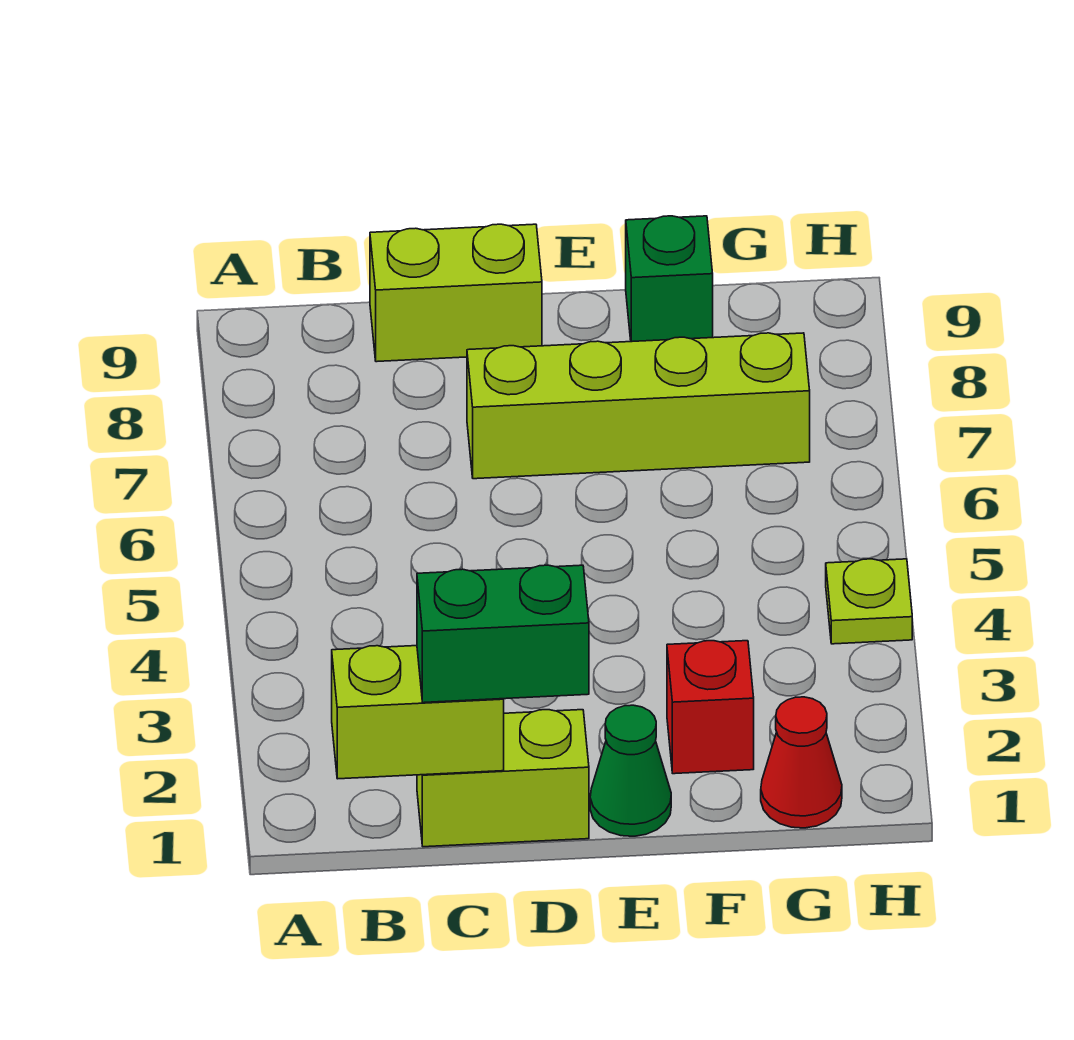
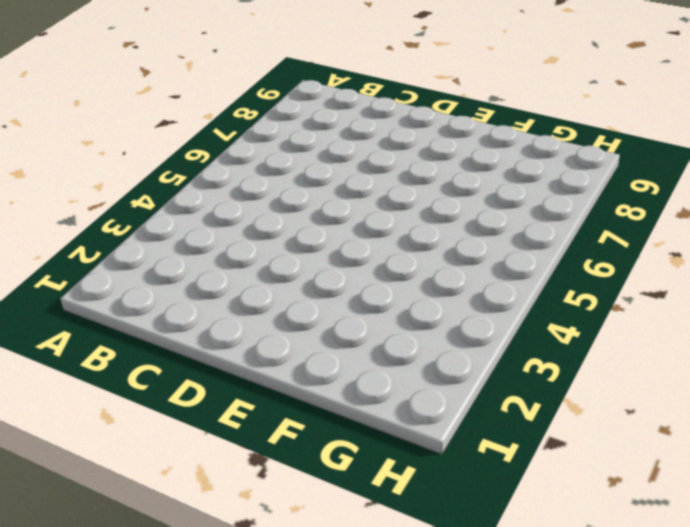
none -> lime 1x2 brick [417,710,589,847]
none -> lime 1x2 brick [370,224,542,362]

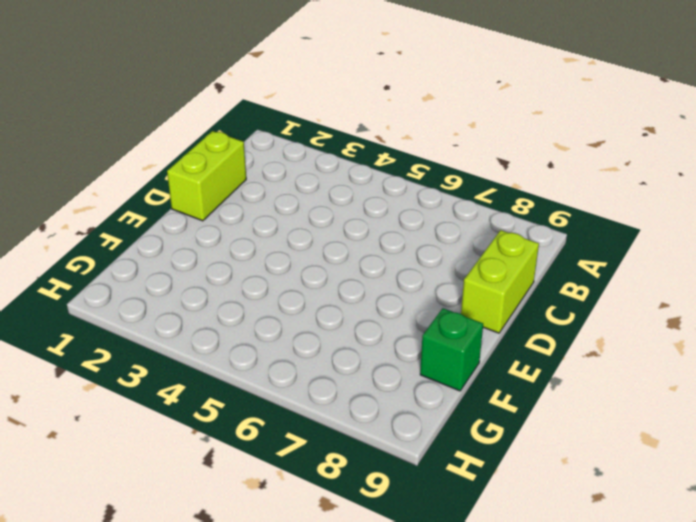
none -> lime 1x4 brick [467,333,810,479]
none -> green 1x1 cone [590,705,671,836]

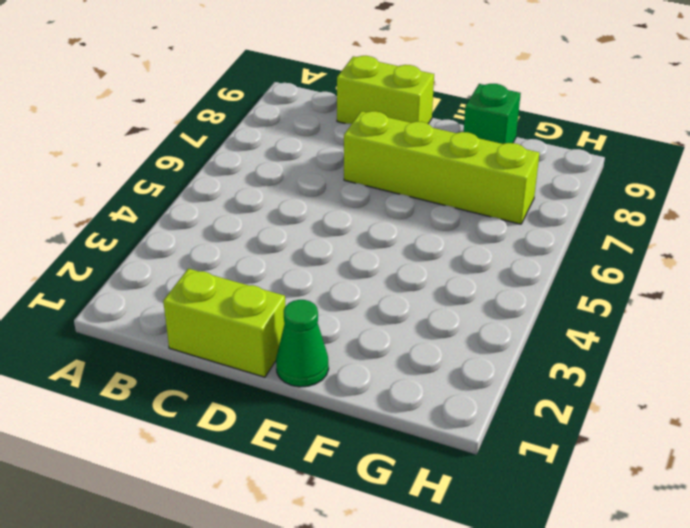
none -> red 1x1 brick [667,641,754,774]
none -> red 1x1 cone [761,697,842,828]

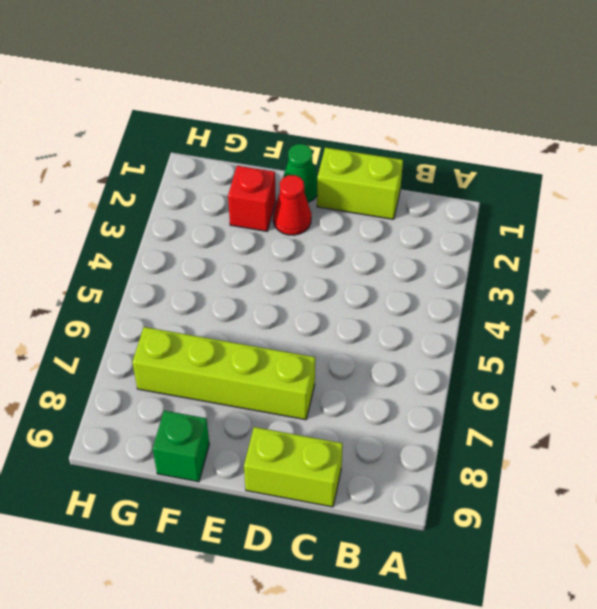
red 1x1 cone [273,175,311,235] -> red 1x1 cone moved to [761,697,842,828]
none -> lime 1x1 plate [826,559,912,644]
none -> lime 1x2 brick [332,646,504,779]

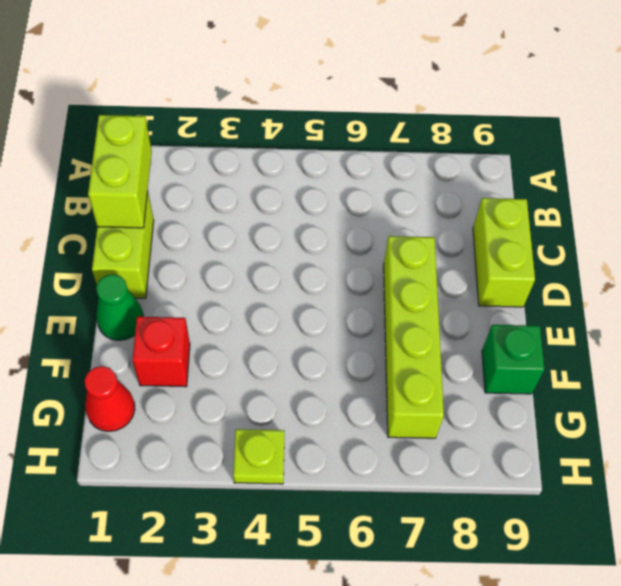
none -> green 1x2 brick [417,565,589,703]

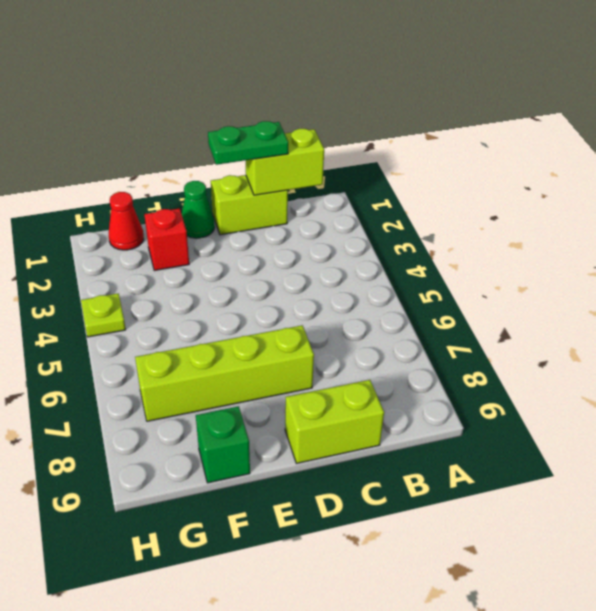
green 1x2 plate [208,121,288,165] -> green 1x2 brick [417,565,589,703]

